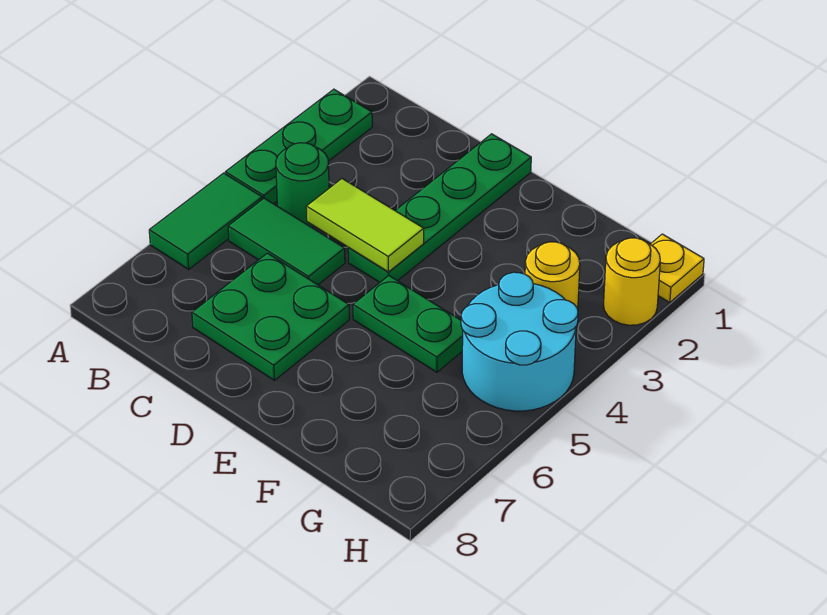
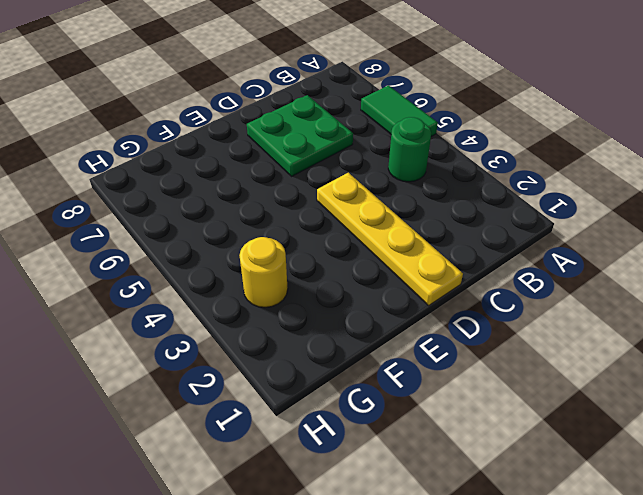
yellow 1x4 plate [317,173,463,305] -> green 1x4 plate [348,134,531,282]
none -> green 1x3 plate [226,89,372,204]
none -> green 1x2 tile [228,198,345,285]
none -> green 1x2 plate [353,276,463,372]

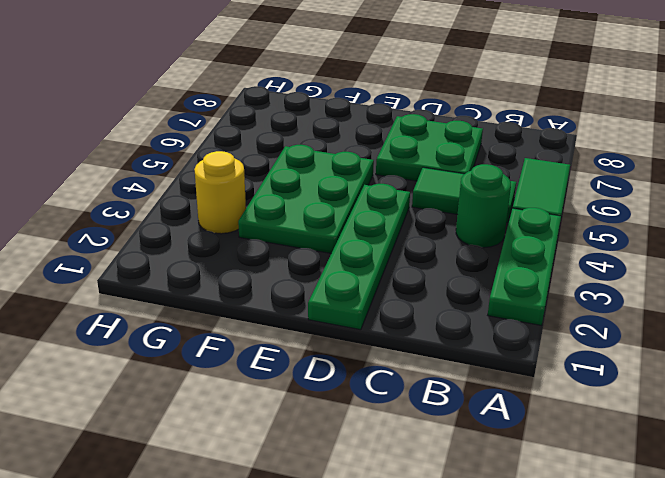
green 2x3 plate [238,145,374,253] -> green 1x2 plate [353,276,463,372]
none -> cyan 2x2 round brick [461,272,578,411]
none -> yellow 1x1 plate [651,234,704,303]
none -> yellow 1x1 round brick [604,238,660,325]

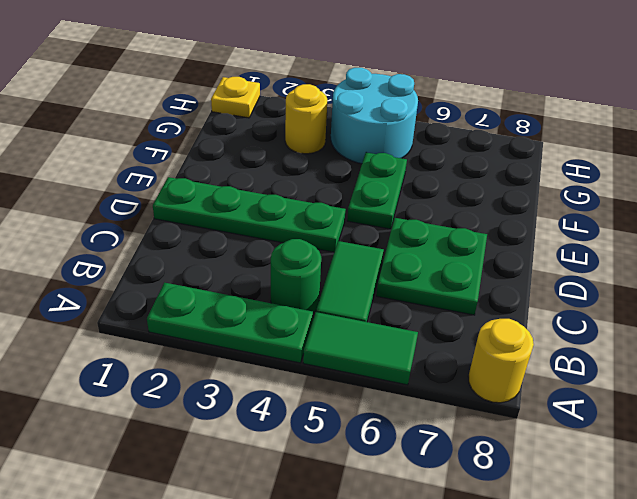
yellow 1x1 round brick [468,319,534,403] -> yellow 1x1 round brick moved to [604,238,660,325]
none -> lime 1x2 tile [306,179,424,272]

